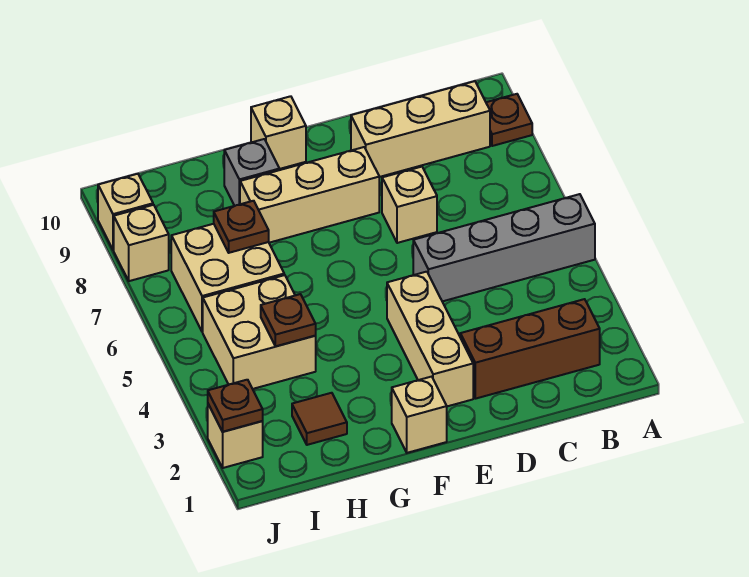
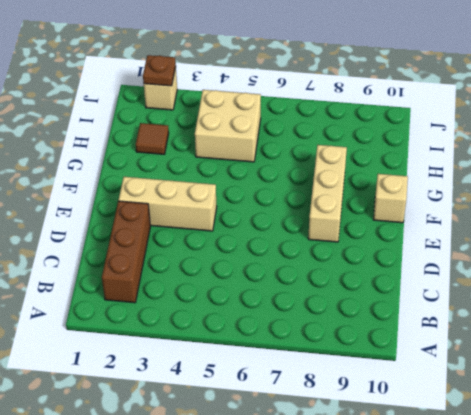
none -> grey 1x4 brick [413,194,595,301]
none -> brown 1x1 plate [486,94,532,146]
none -> tan 1x3 brick [351,81,490,177]

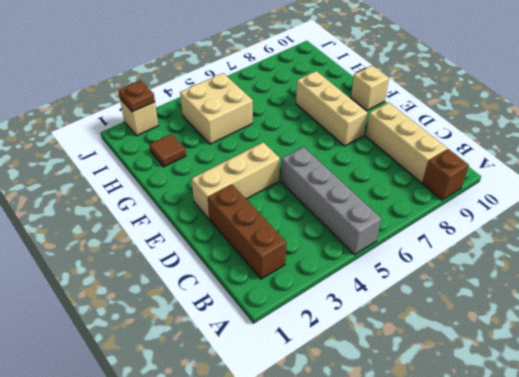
brown 1x1 brick [422,149,469,200] -> brown 1x1 plate [486,94,532,146]
none -> tan 1x1 brick [382,167,437,243]
none -> tan 1x1 brick [392,377,447,453]
none -> grey 1x1 brick [224,139,279,206]

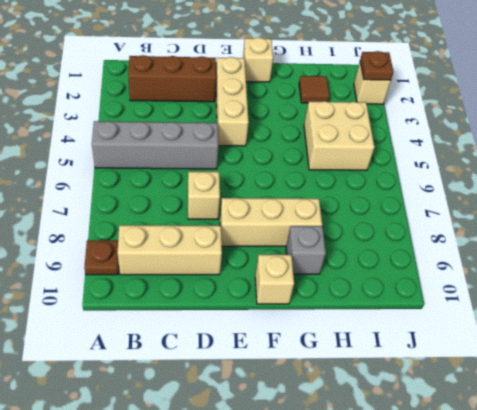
none -> tan 2x2 brick [171,224,284,332]
none -> tan 1x1 brick [114,205,169,281]
none -> tan 1x1 brick [98,174,153,250]

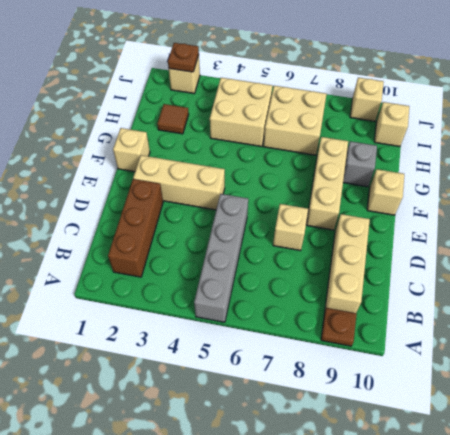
tan 1x1 brick [374,102,409,147] -> tan 1x1 brick moved to [114,205,169,281]
none -> brown 1x1 plate [261,294,316,346]
none -> brown 1x1 plate [214,201,269,253]

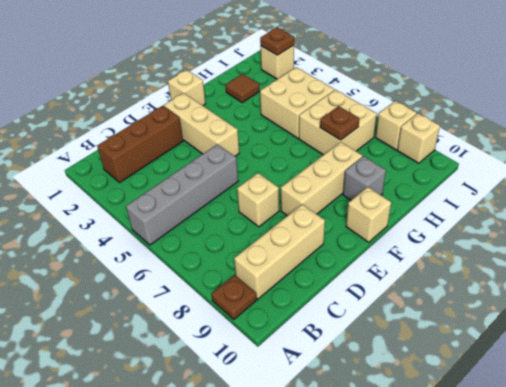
none -> brown 1x1 plate [261,294,316,346]

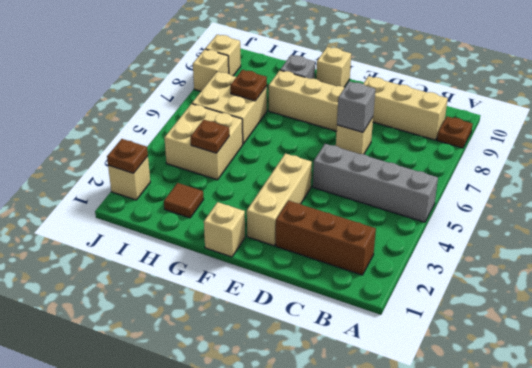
grey 1x1 brick [337,81,375,132] -> none

